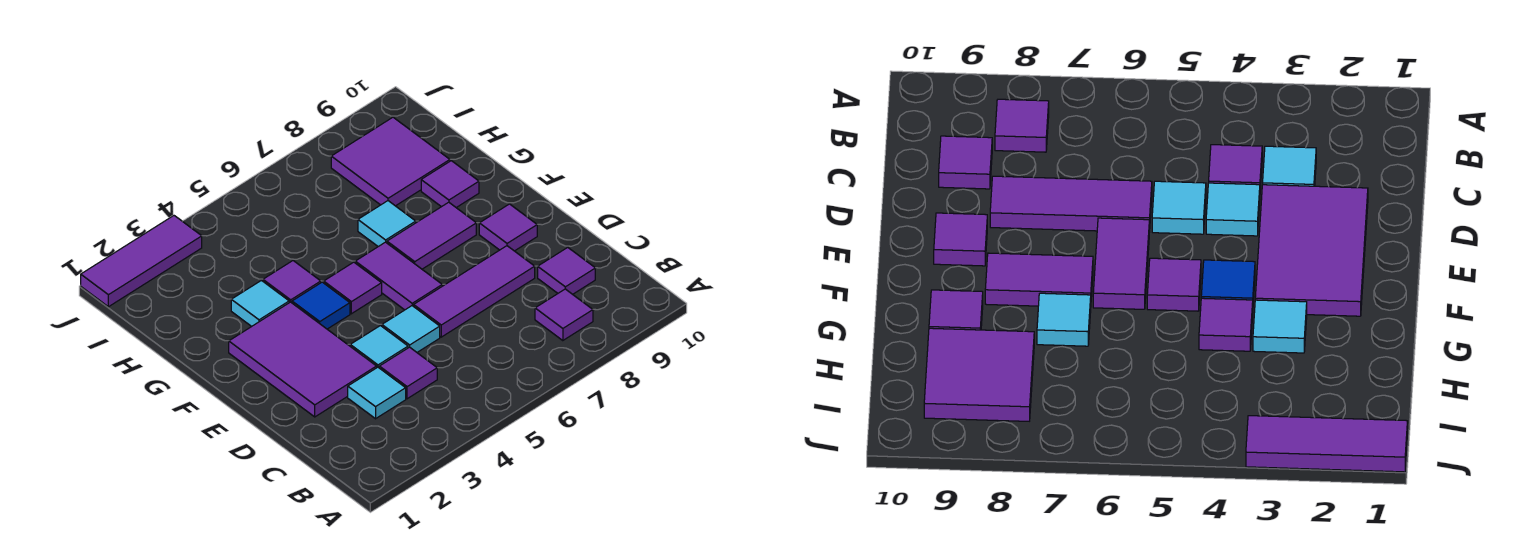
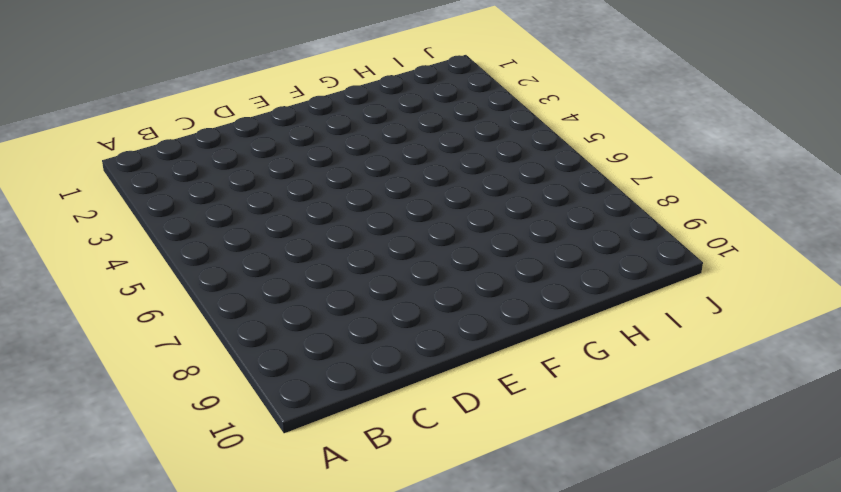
none -> purple 1x1 tile [535,289,593,341]
none -> cyan 1x1 tile [348,367,406,419]
none -> purple 1x1 tile [379,347,437,399]

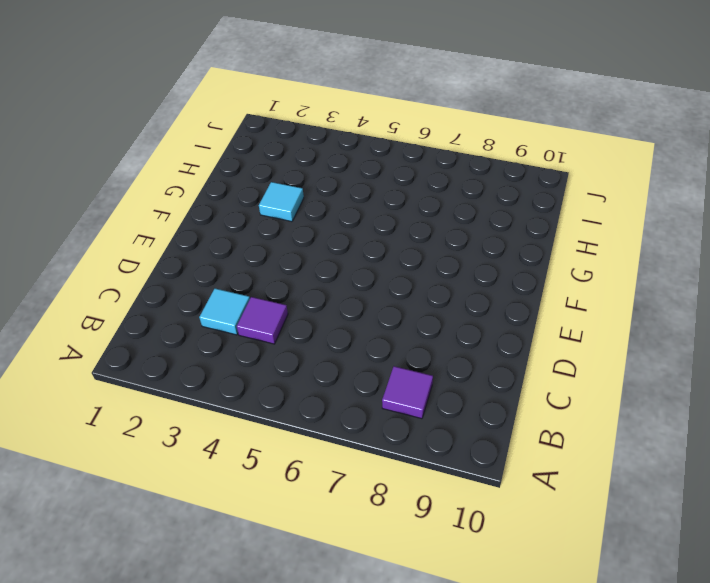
none -> purple 1x1 tile [538,247,595,294]
none -> purple 2x3 tile [229,302,377,417]
none -> cyan 1x1 tile [350,326,408,368]

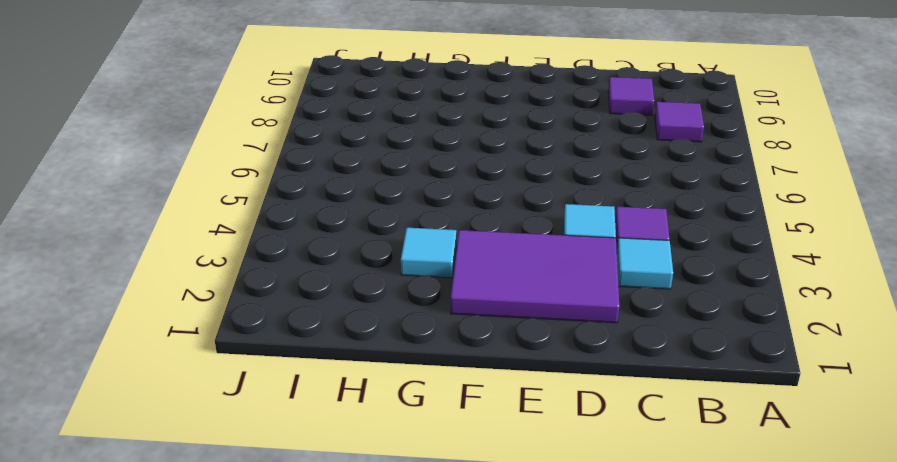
none -> cyan 1x1 tile [382,306,440,352]
none -> purple 1x3 tile [414,246,535,337]
none -> purple 1x2 tile [355,242,442,310]

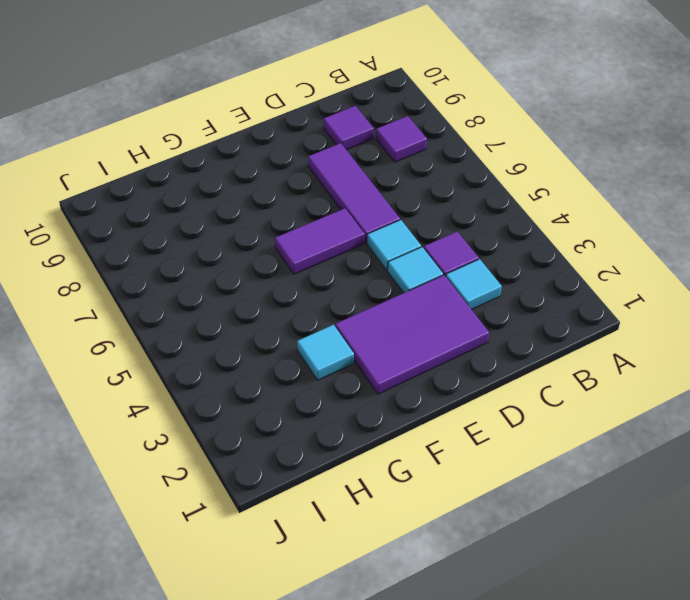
none -> purple 1x1 tile [479,204,537,251]
none -> blue 1x1 tile [292,282,350,329]
none -> purple 1x1 tile [324,262,382,314]

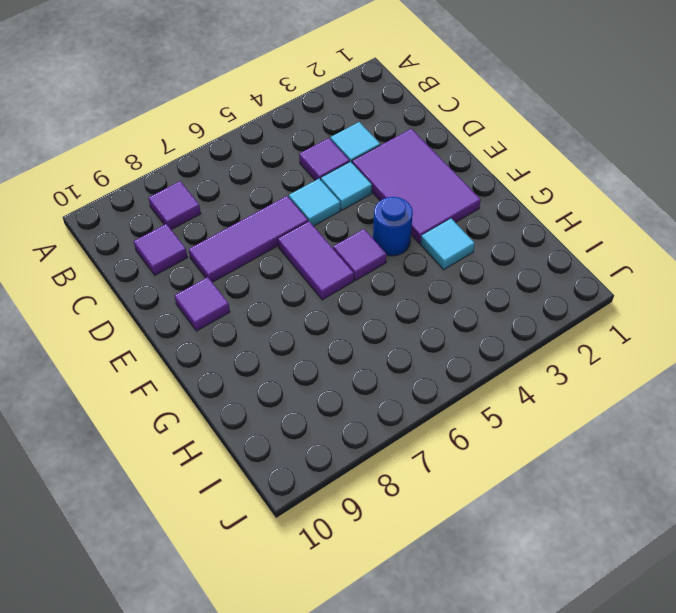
blue 1x1 round brick [373,197,413,256] -> blue 1x1 tile [292,282,350,329]
none -> purple 1x2 tile [387,202,476,269]
none -> purple 1x1 tile [263,261,321,303]
none -> cyan 1x1 tile [358,201,416,247]

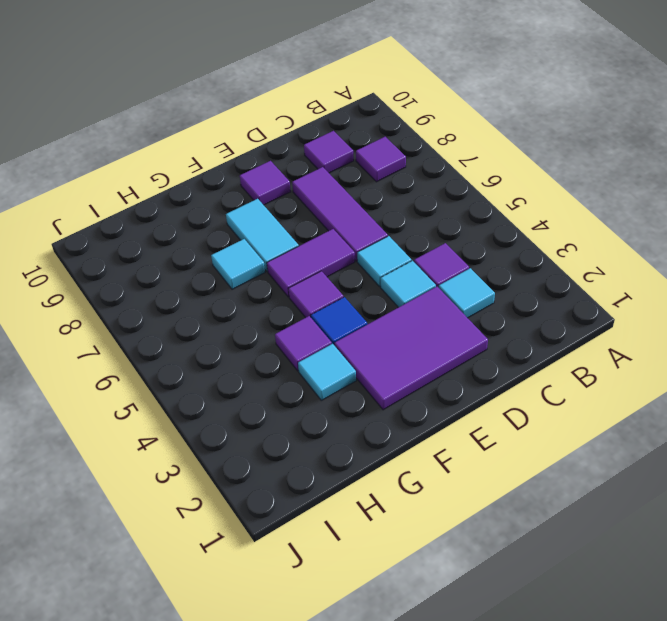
cyan 1x2 tile [226,199,299,271] -> purple 1x2 tile [387,202,476,269]
none -> purple 1x1 tile [421,161,479,208]
none -> purple 2x2 tile [331,117,450,206]
none -> purple 1x3 tile [81,216,202,307]

